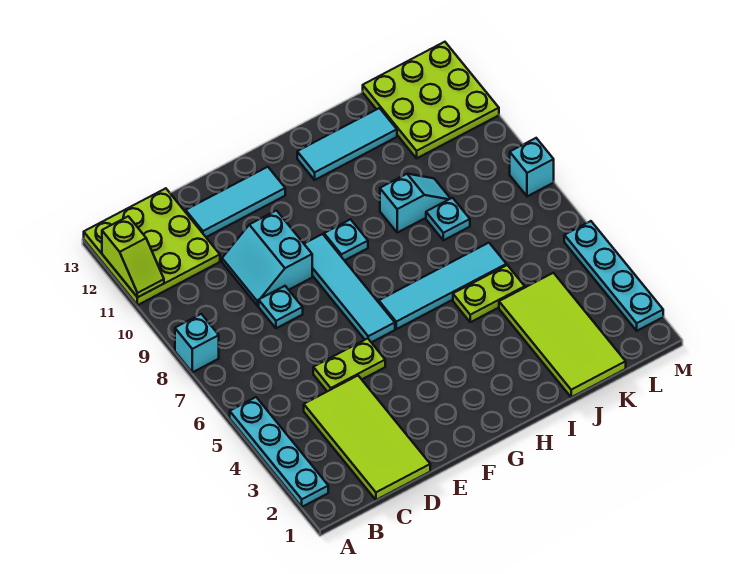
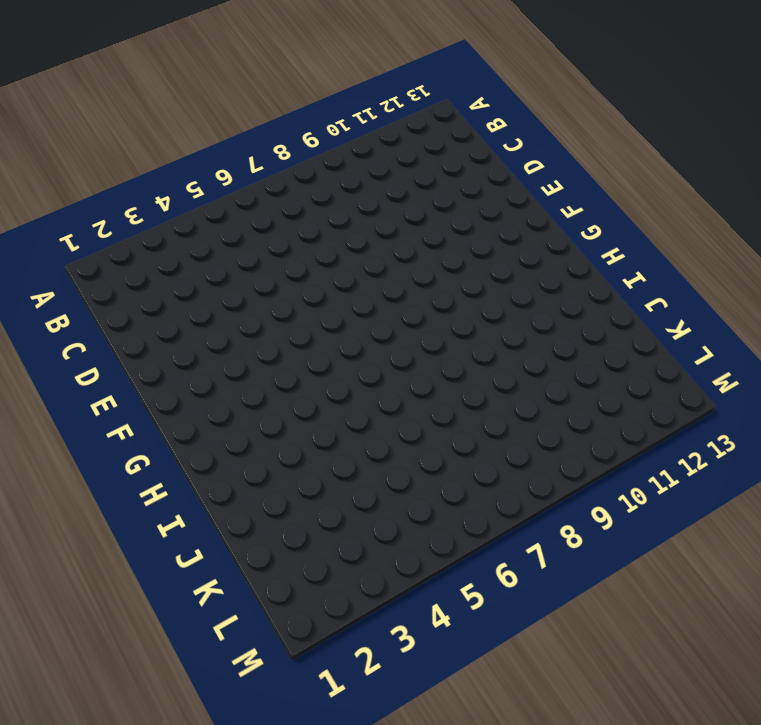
none -> cyan 1x4 plate [230,397,328,507]
none -> cyan 1x1 brick [175,314,219,372]
none -> lime 3x3 plate [84,188,220,305]

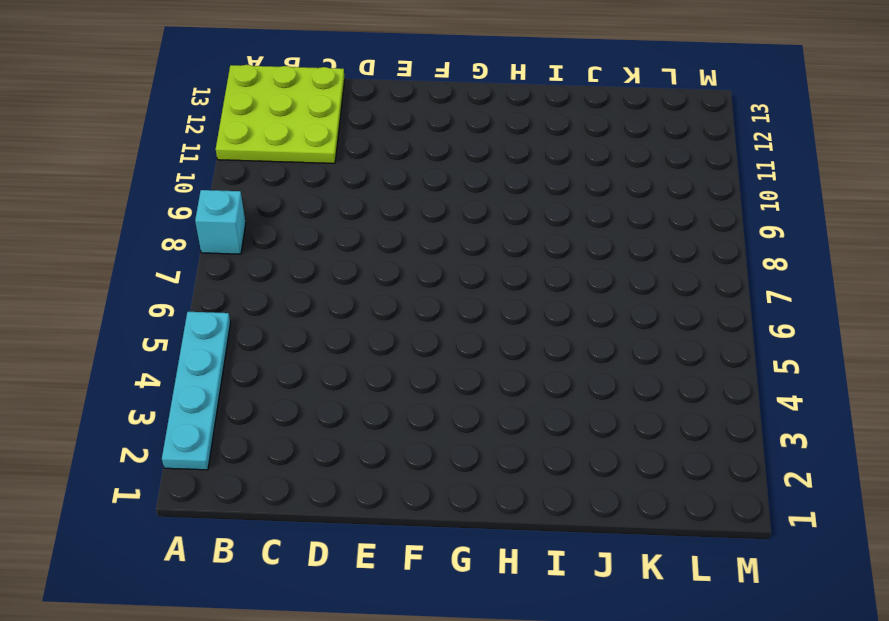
none -> lime 2x4 tile [304,376,430,500]
none -> lime 1x2 plate [313,338,385,391]
none -> cyan 1x1 plate [259,286,303,328]

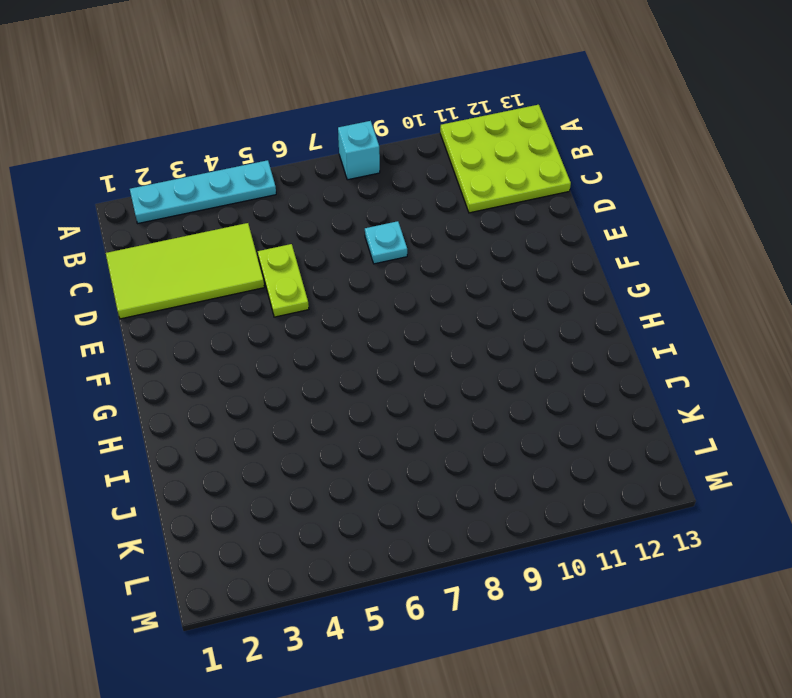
none -> cyan 2x2 slope [222,210,312,306]
none -> cyan 1x3 tile [186,167,285,237]
none -> cyan 1x4 tile [304,234,395,342]

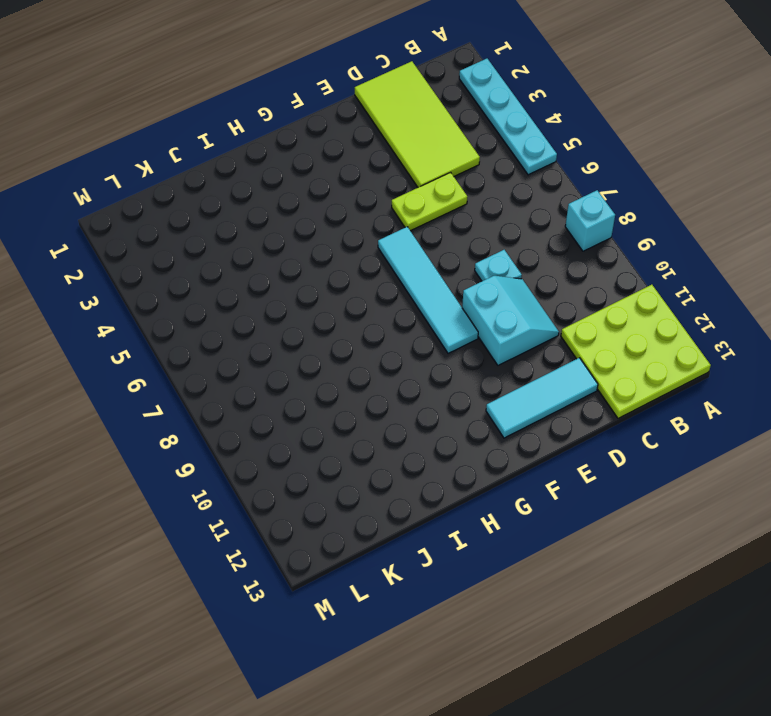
none -> cyan 1x4 tile [379,243,506,329]
none -> cyan 1x1 plate [324,219,368,261]
none -> cyan 1x3 tile [297,108,397,180]

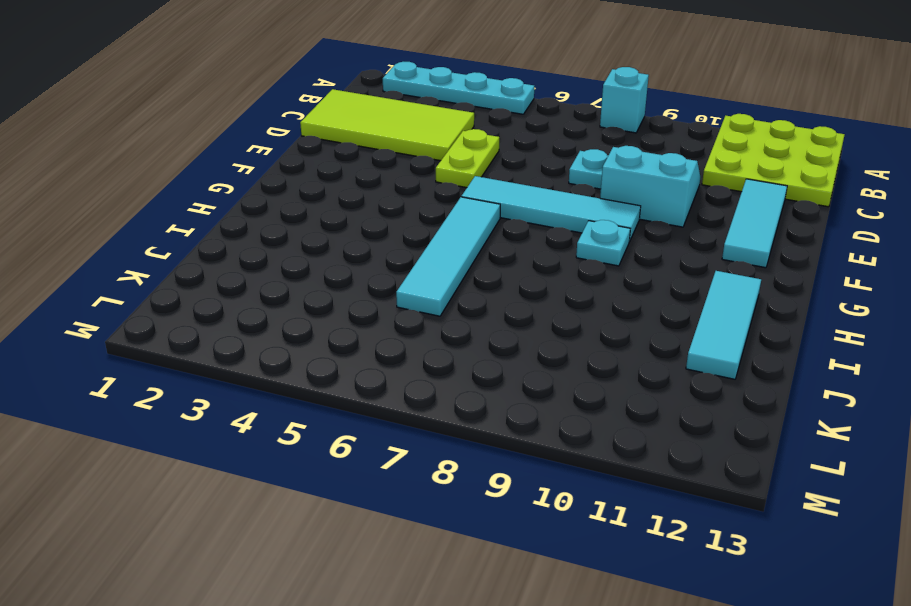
none -> lime 1x2 plate [453,265,525,322]
none -> cyan 1x2 slope [380,174,451,233]
none -> lime 2x4 tile [499,273,626,397]

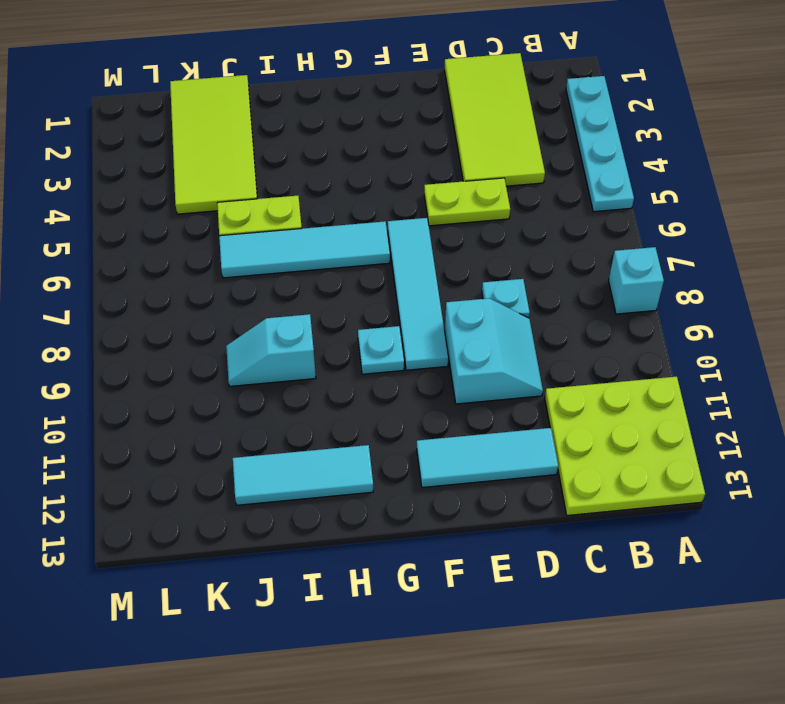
none -> cyan 1x1 plate [426,198,470,240]
none -> lime 3x3 plate [363,42,499,158]
none -> cyan 1x4 plate [564,221,663,331]

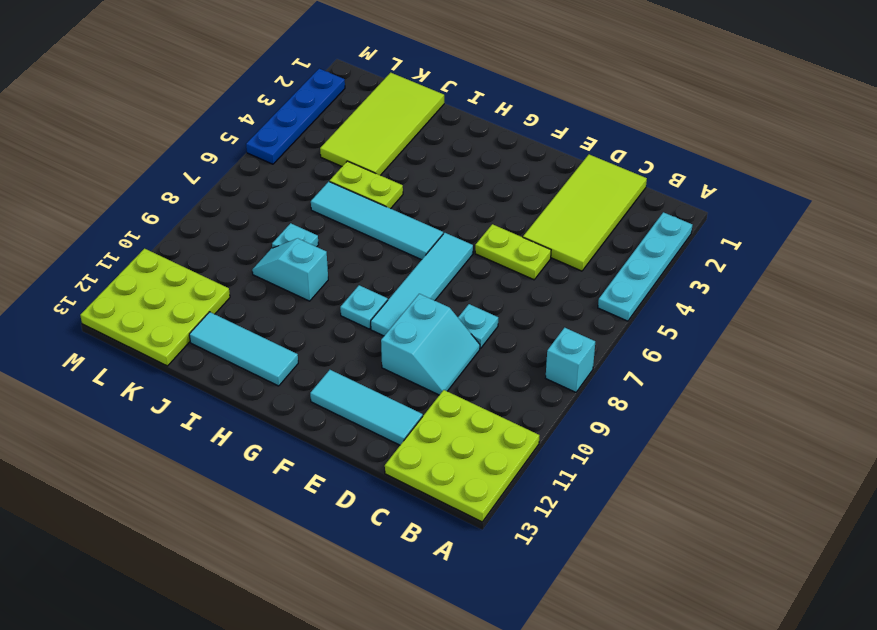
blue 1x4 plate [246,69,345,164] -> cyan 1x4 plate [564,221,663,331]
none -> cyan 1x1 brick [510,138,554,196]
none -> lime 1x2 slope [102,216,164,297]

